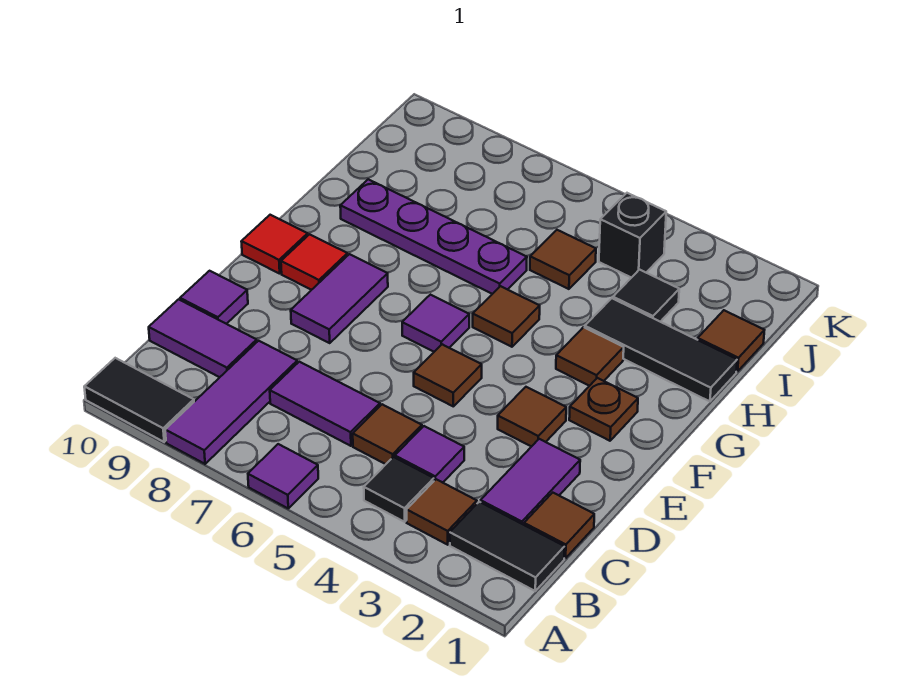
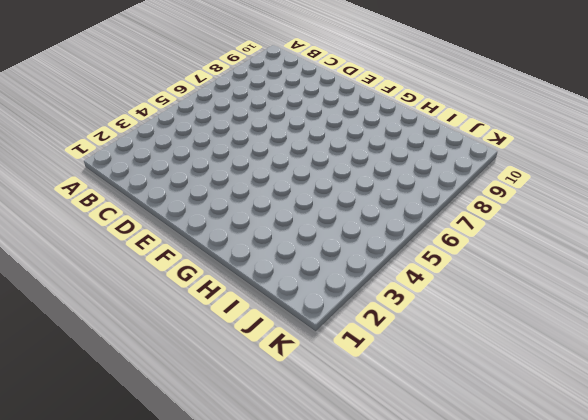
none -> purple 1x1 tile [248,444,318,508]
none -> purple 1x3 tile [165,341,297,464]
none -> black 1x2 tile [84,358,194,442]

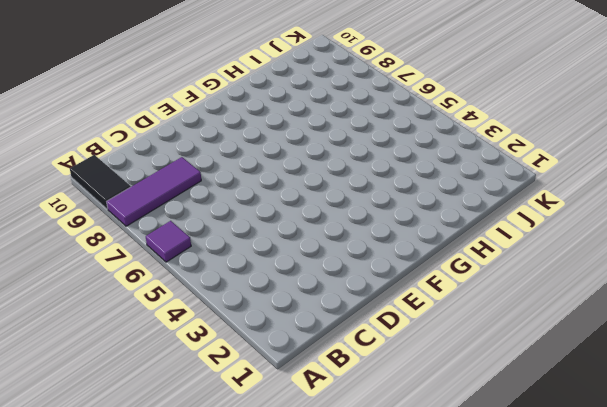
none -> black 1x2 tile [450,502,565,591]
none -> brown 1x1 tile [407,479,477,545]
none -> black 1x1 tile [364,457,434,522]

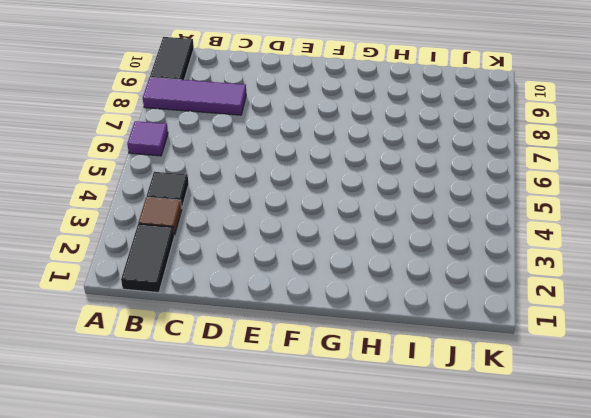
none -> brown 1x1 tile [524,493,594,558]
none -> purple 1x2 tile [481,439,580,525]
none -> purple 1x1 tile [395,426,464,483]

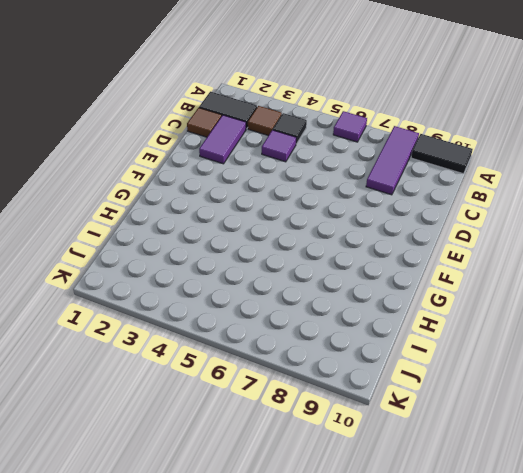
none -> brown 1x1 tile [353,404,422,464]
none -> purple 1x2 tile [270,362,380,446]
none -> purple 1x2 tile [149,299,257,377]

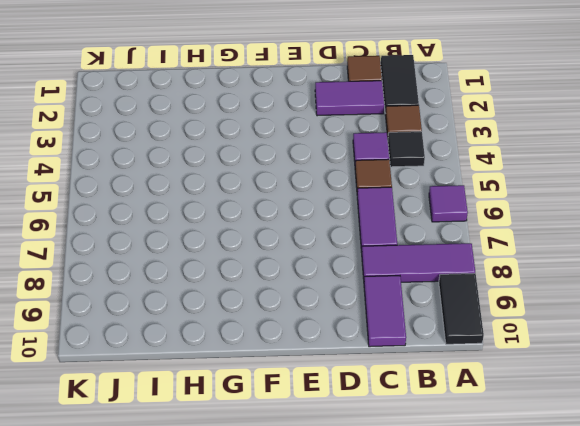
none -> purple 1x1 tile [180,271,248,324]
none -> brown 1x1 tile [498,387,566,447]
none -> brown 1x1 tile [414,344,482,406]

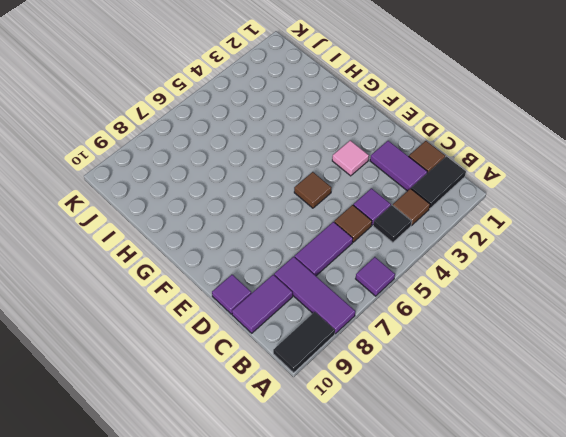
pink 1x1 tile [332,140,369,176] -> brown 1x1 tile [498,387,566,447]
none -> purple 1x2 tile [291,254,388,343]
none -> brown 1x1 plate [569,378,638,441]
none -> purple 1x1 tile [402,295,469,352]

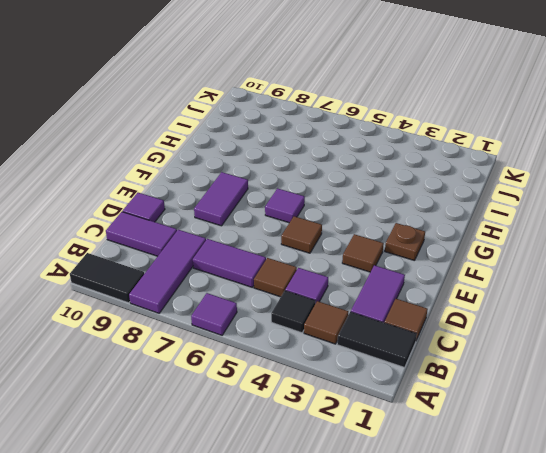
none -> red 1x1 tile [281,234,347,290]
none -> red 1x1 tile [241,215,308,274]
none -> brown 1x1 tile [556,327,624,386]

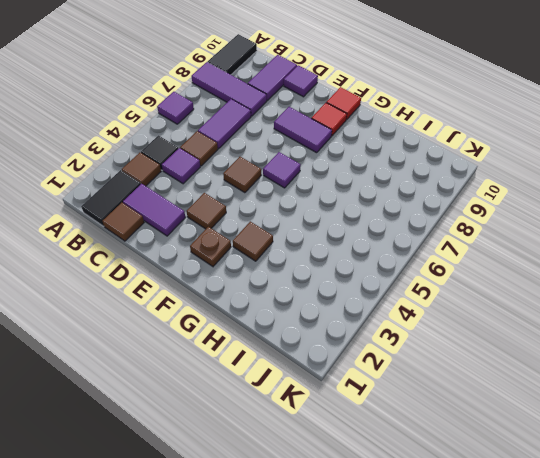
none -> brown 1x1 tile [473,286,540,347]
none -> black 1x3 tile [585,298,737,401]
none -> purple 1x4 plate [340,179,527,294]

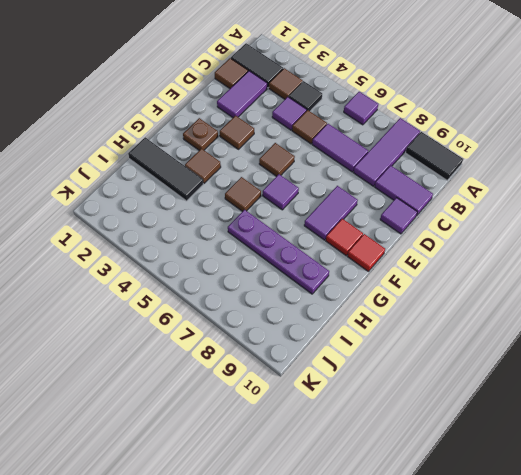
none -> brown 1x1 tile [698,310,764,372]
none -> black 1x1 tile [613,270,679,322]
none -> brown 1x1 tile [530,230,596,289]

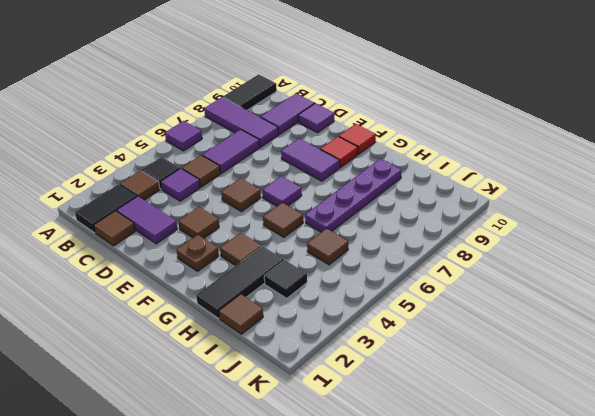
none -> black 1x1 brick [599,193,666,278]

